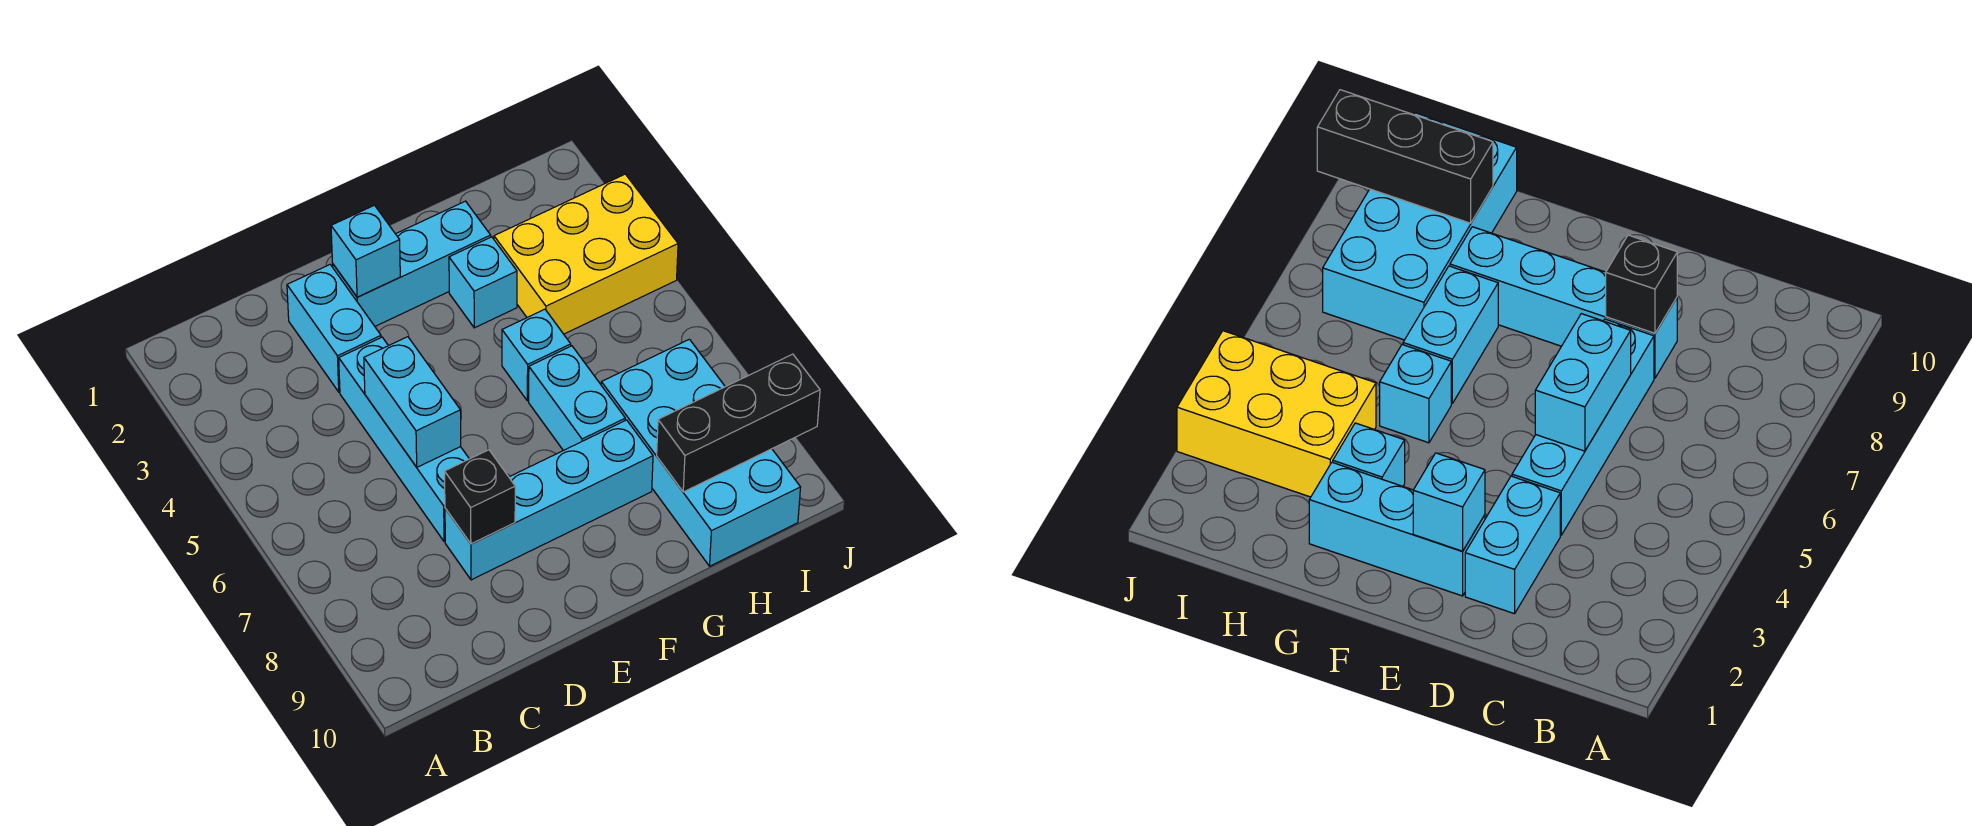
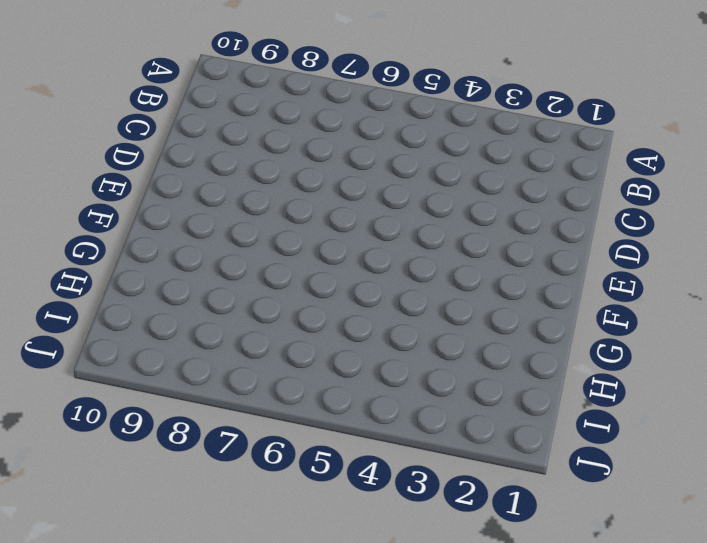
none -> cyan 1x2 brick [287,265,381,392]
none -> cyan 1x4 brick [339,337,469,542]
none -> cyan 1x4 brick [445,420,653,580]

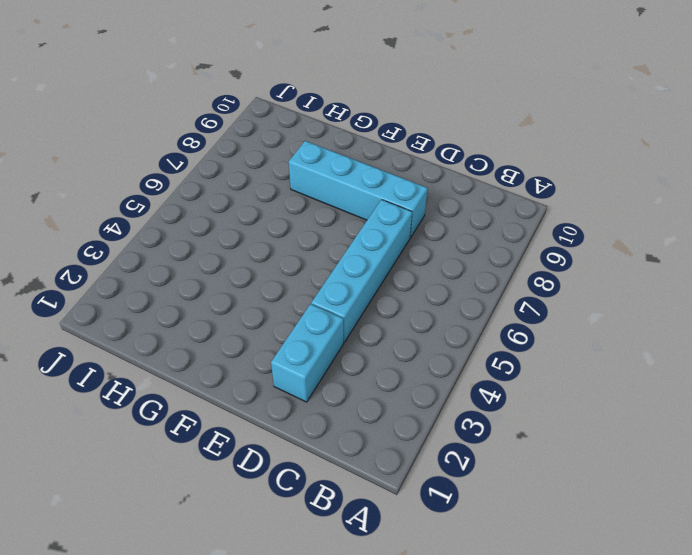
none -> cyan 1x3 brick [333,201,491,326]
none -> cyan 1x1 brick [449,237,517,328]
none -> cyan 1x1 brick [502,309,571,401]

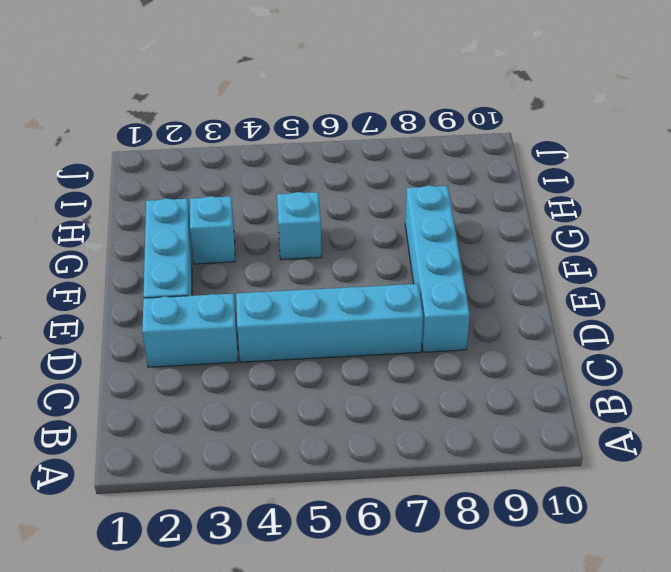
none -> cyan 1x2 brick [529,346,625,451]
none -> yellow 2x3 brick [494,174,678,334]
none -> cyan 2x4 brick [601,339,801,566]

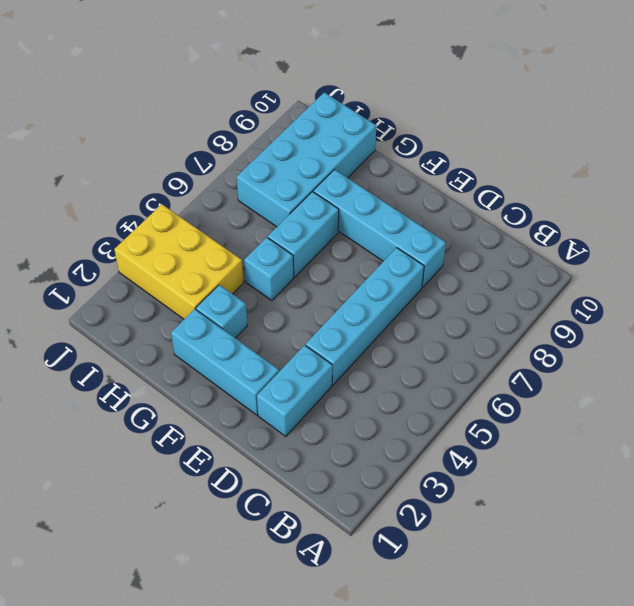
none -> cyan 1x2 brick [364,337,461,467]
none -> black 1x1 brick [445,450,515,544]
none -> cyan 1x1 brick [331,205,400,297]

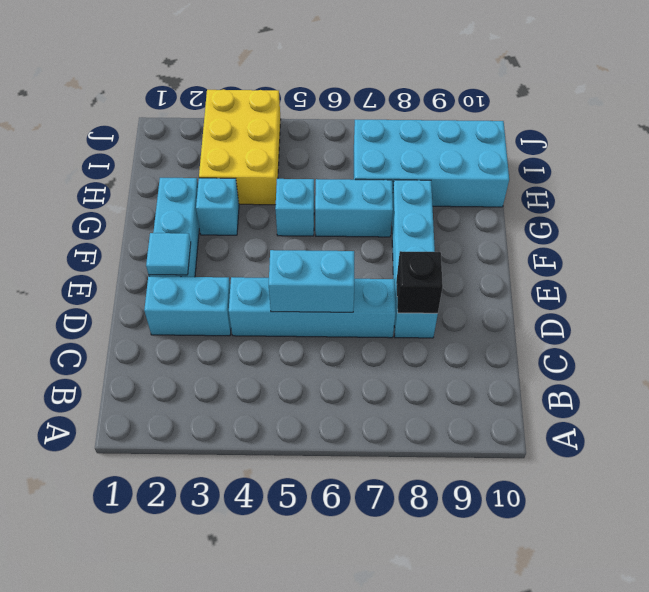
cyan 1x1 tile [146,233,191,275] -> cyan 1x1 brick [331,205,400,297]
none -> black 1x3 brick [657,354,820,492]

